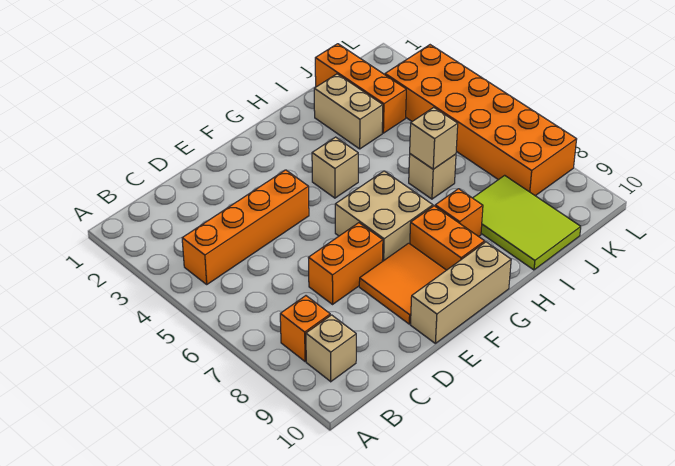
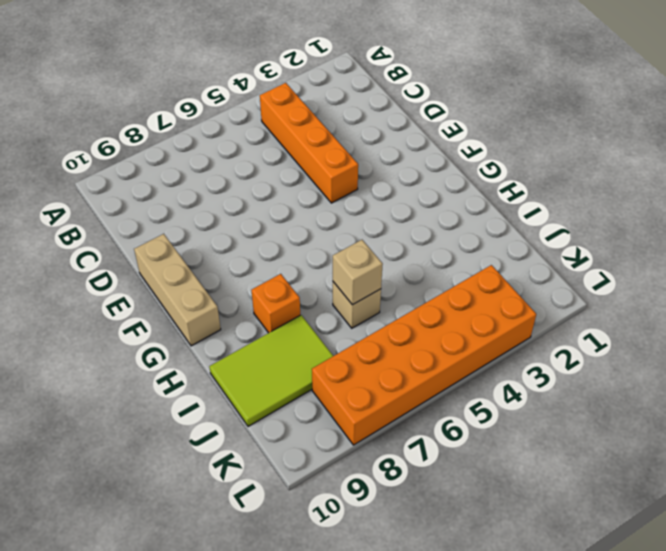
none -> orange 1x1 brick [280,296,330,362]
none -> tan 1x1 brick [306,315,356,382]
none -> orange 1x2 brick [308,223,383,304]

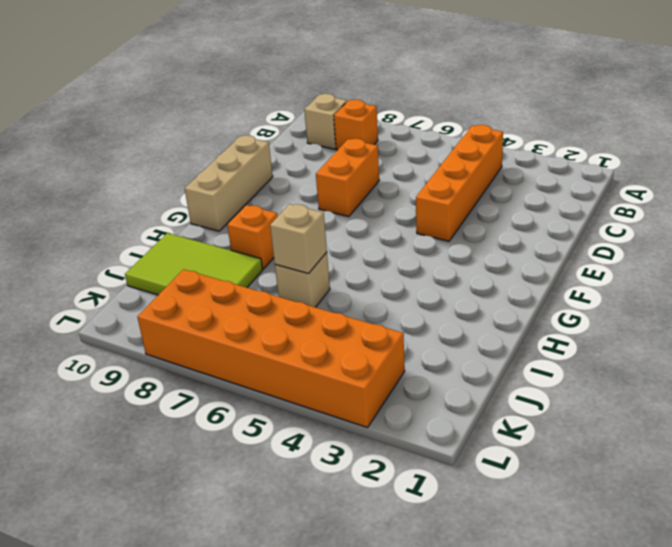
none -> orange 2x2 tile [359,243,446,324]
none -> tan 2x2 brick [335,171,433,261]
none -> tan 1x1 brick [312,137,358,198]

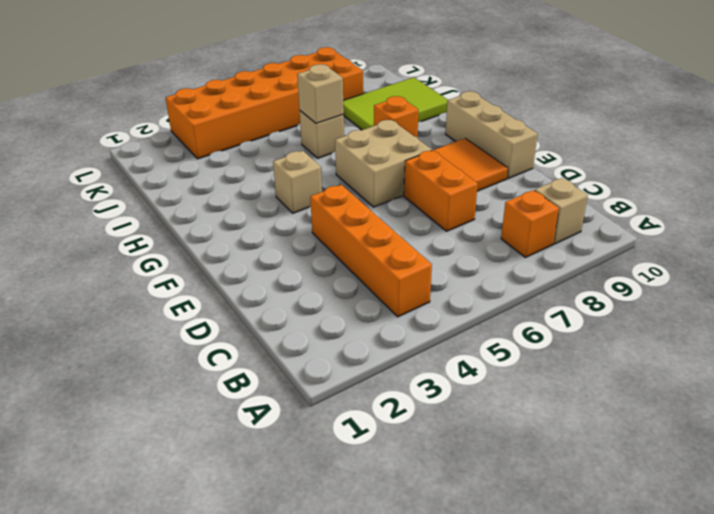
none -> orange 1x2 brick [410,206,485,270]
none -> tan 1x2 brick [314,74,383,149]
none -> orange 1x3 brick [315,44,406,133]

